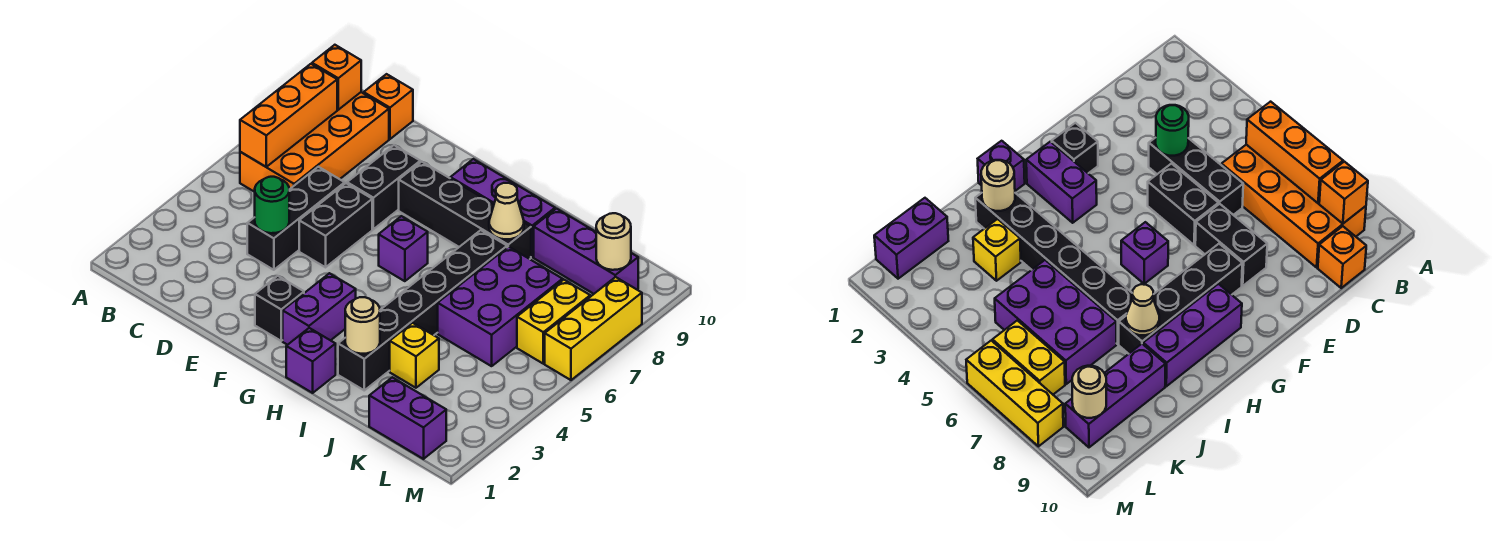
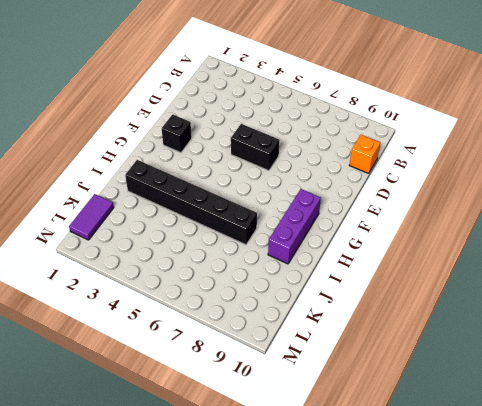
purple 1x2 tile [69,194,114,240] -> purple 1x2 brick [369,377,446,459]
none -> orange 2x4 brick [240,92,389,192]
none -> black 1x3 brick [247,167,345,270]
none -> black 1x2 brick [347,145,420,229]

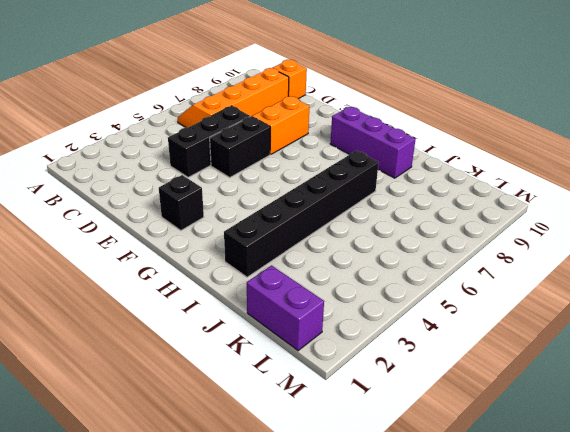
orange 2x4 slope [178,68,289,128] -> orange 2x4 brick [240,92,389,192]
orange 1x2 brick [252,96,309,154] -> black 1x2 brick [347,145,420,229]
none -> black 1x4 brick [399,162,531,259]
none -> purple 1x2 brick [283,273,356,345]
none -> purple 1x1 brick [379,216,428,281]

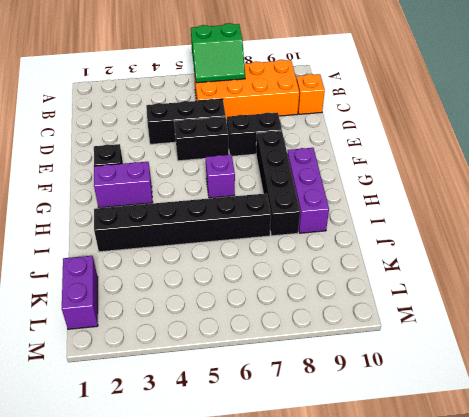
green 2x2 slope [191,23,245,83] -> orange 1x3 brick [240,64,337,167]
none -> purple 1x1 brick [286,328,336,393]
none -> yellow 1x1 brick [390,323,439,388]
none -> purple 2x3 brick [438,247,563,366]

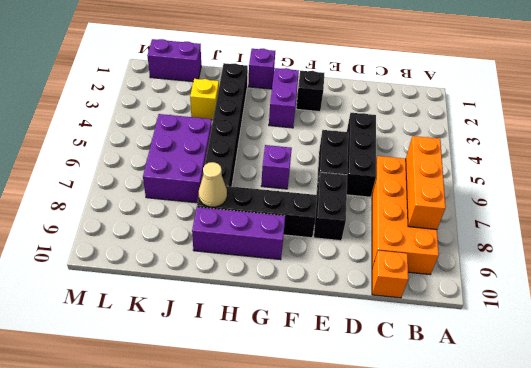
none -> purple 1x3 brick [534,209,638,294]
none -> yellow 1x2 brick [517,280,591,364]
none -> yellow 1x3 brick [545,277,642,380]

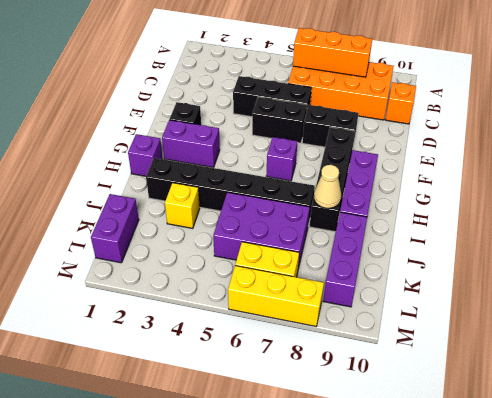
none -> orange 1x1 brick [312,45,361,110]
none -> green 1x1 round brick [255,177,289,233]
none -> tan 1x1 round brick [345,297,380,354]

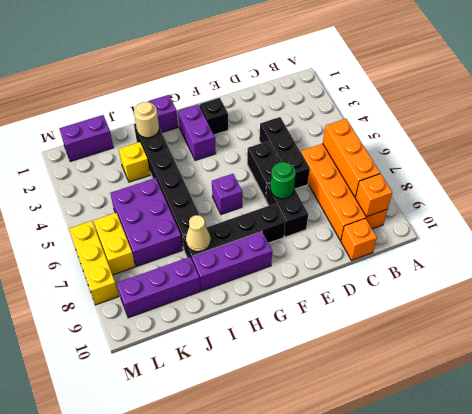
green 1x1 round brick [270,162,296,199] -> green 1x1 round brick moved to [255,177,289,233]
none -> tan 1x1 round brick [596,213,631,270]

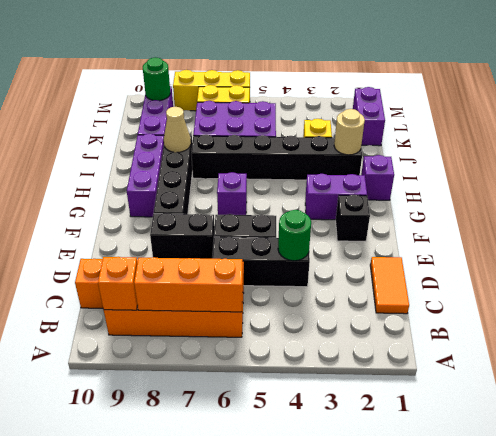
orange 1x2 tile [370,257,409,314] -> none
green 1x1 round brick [143,57,170,101] -> tan 1x1 round brick [596,213,631,270]

